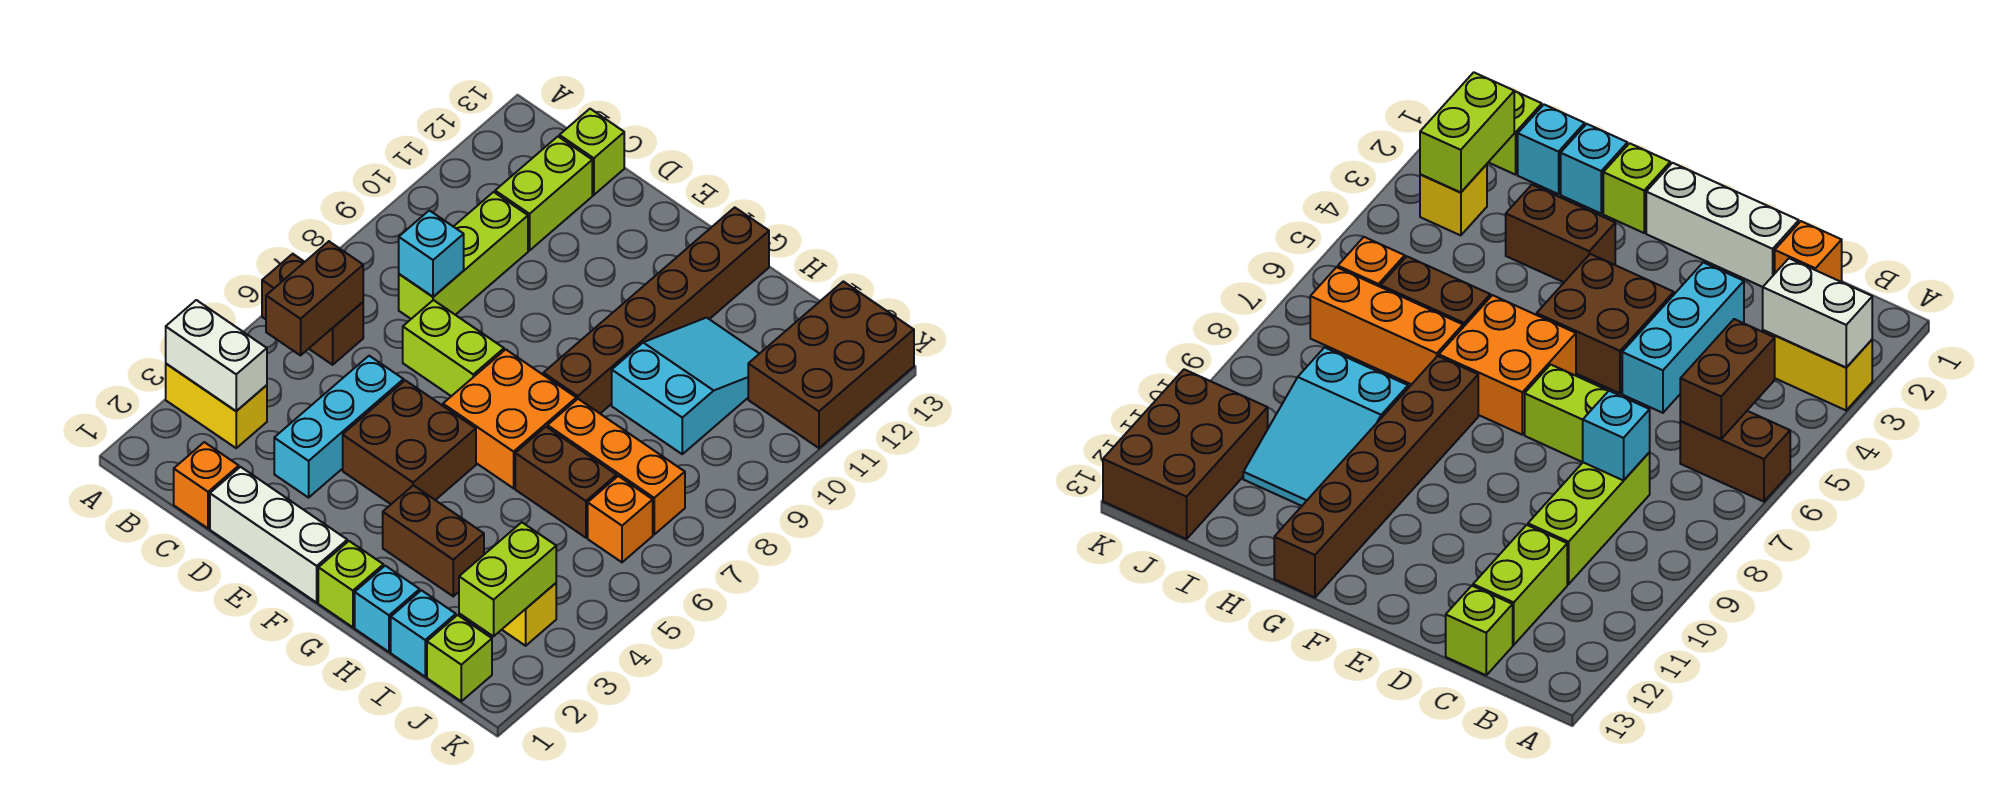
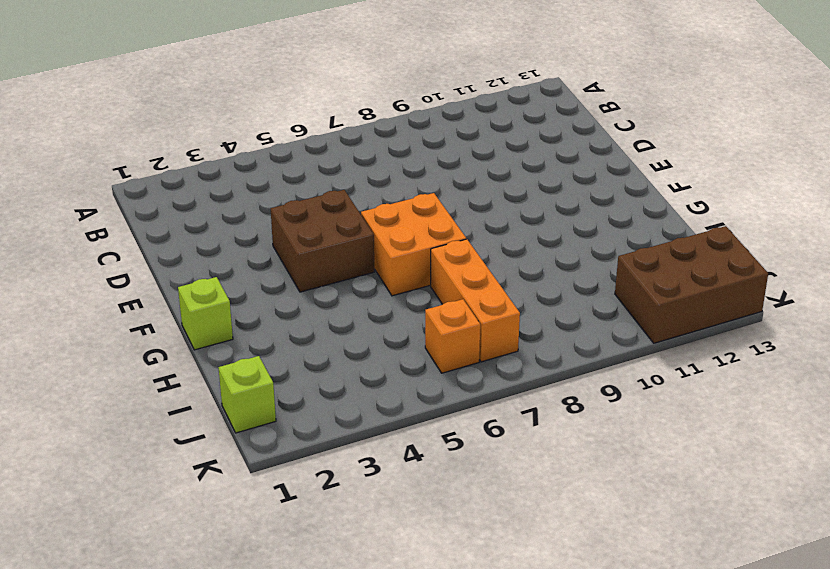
none -> yellow 1x2 brick [166,364,267,448]
none -> brown 1x2 brick [262,254,363,365]
none -> orange 1x1 brick [174,442,239,528]

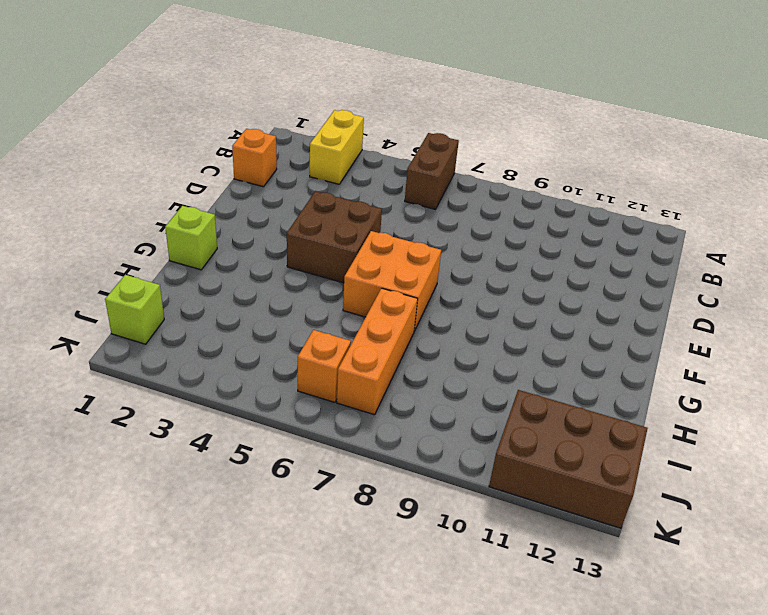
none -> lime 1x3 brick [399,192,528,319]
none -> lime 1x2 brick [495,137,592,251]
none -> lime 1x1 brick [559,109,624,195]

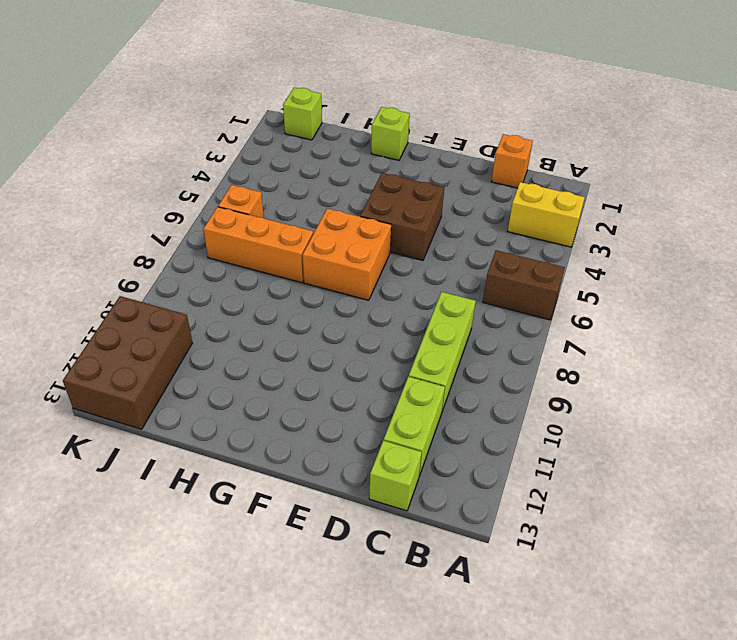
none -> white 1x3 brick [210,467,347,602]
none -> cyan 1x3 brick [274,356,404,498]
none -> lime 1x2 brick [403,300,504,396]

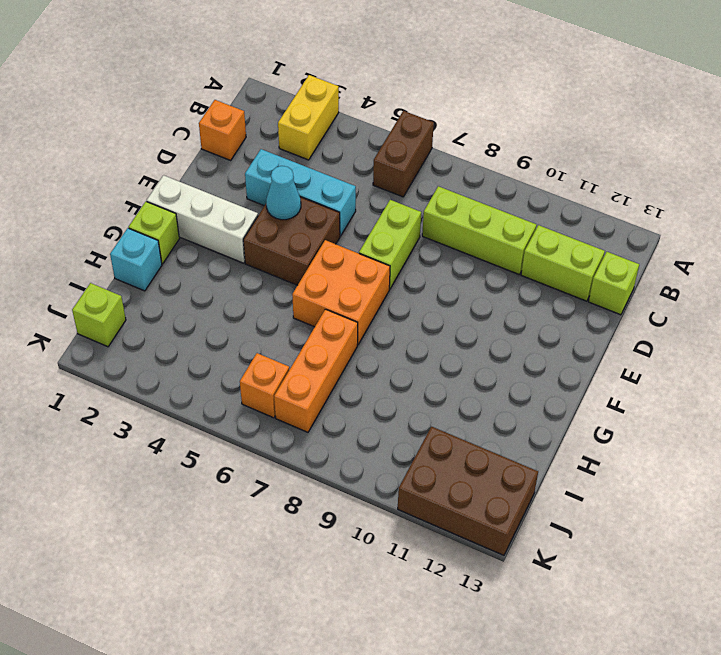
cyan 1x1 cone [266,166,301,220] -> none
white 1x3 brick [147,175,258,263] -> white 1x3 brick turned to [210,467,347,602]
none -> brown 1x2 brick [383,485,484,596]
none -> brown 1x6 brick [543,207,769,413]
none -> brown 1x2 brick [515,427,617,538]

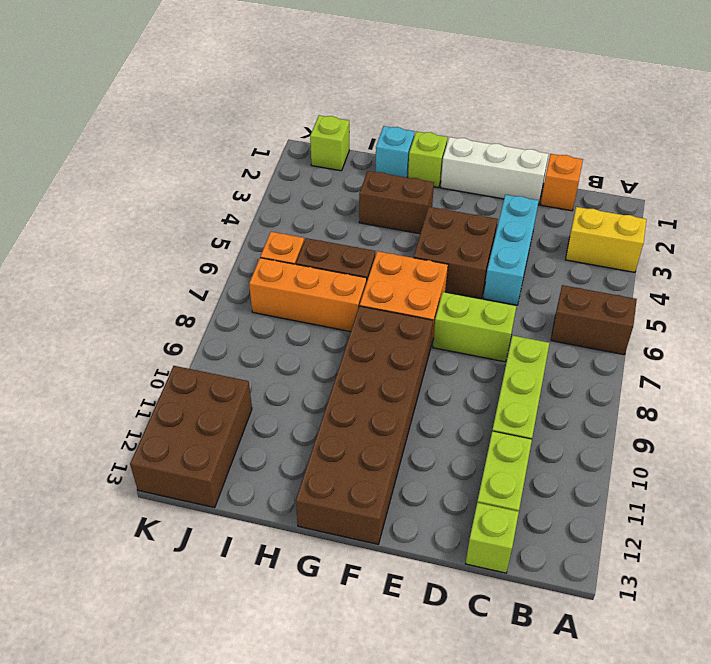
brown 2x6 brick [296,306,433,544] -> brown 1x6 brick [543,207,769,413]
none -> cyan 2x3 slope [612,318,759,454]
none -> cyan 1x1 brick [391,590,456,677]
none -> yellow 1x1 brick [502,583,556,646]

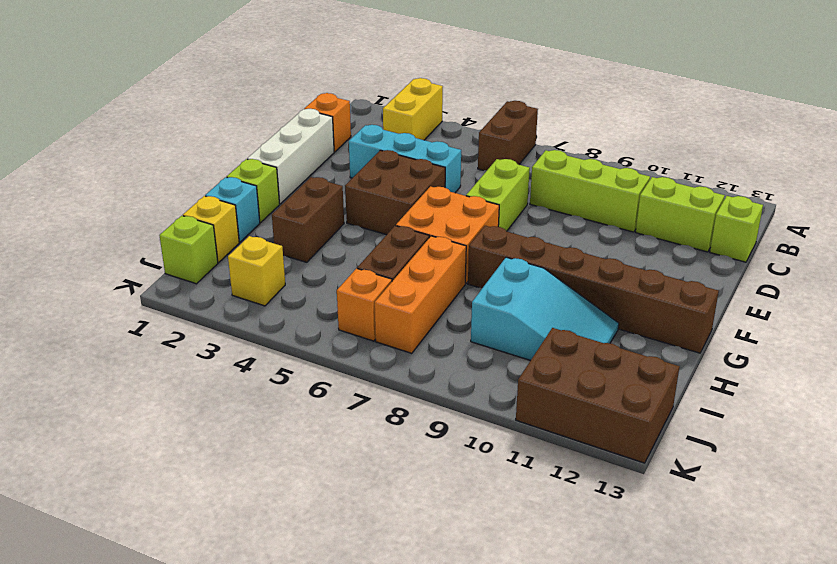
yellow 1x1 brick [183,196,239,263] -> cyan 1x1 brick [391,590,456,677]
none -> white 1x2 brick [166,300,267,411]
none -> brown 1x2 brick [266,241,363,355]
none -> cyan 1x1 brick [399,210,464,297]

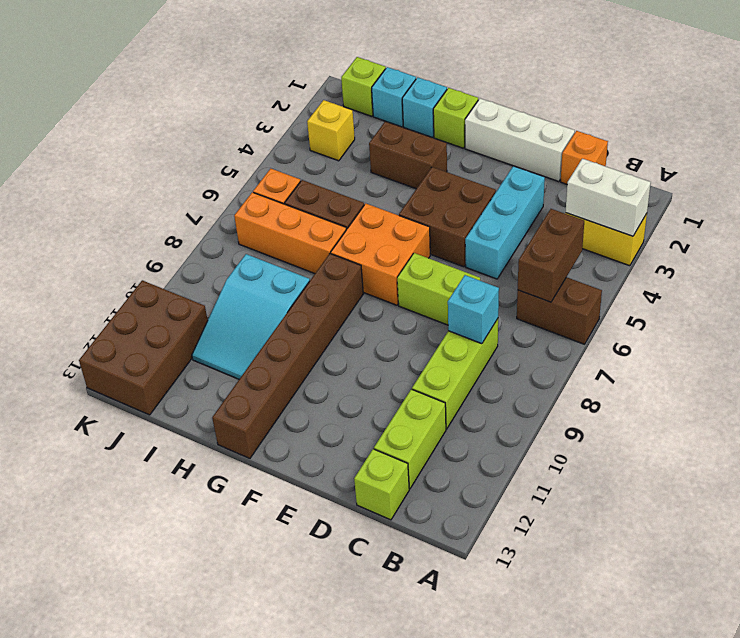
none -> lime 1x2 brick [459,522,556,636]

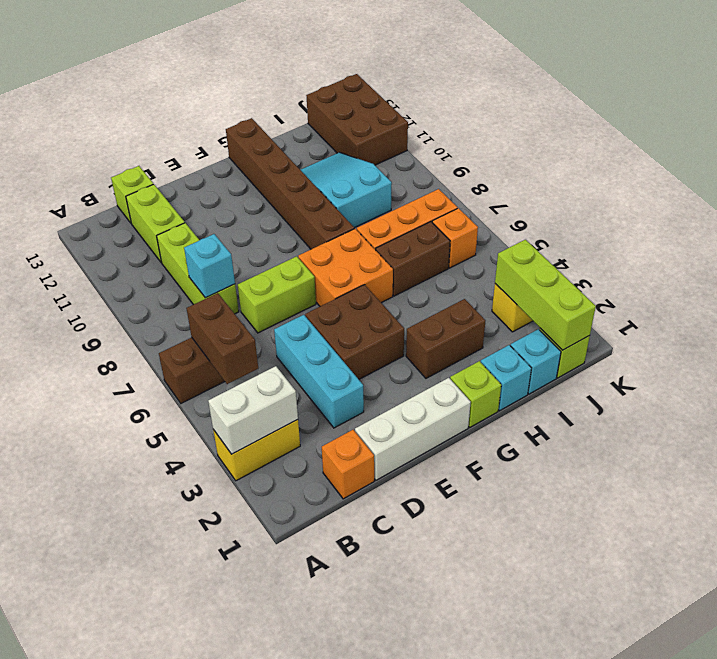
lime 1x3 brick [495,240,596,350] -> lime 1x2 brick [459,522,556,636]

